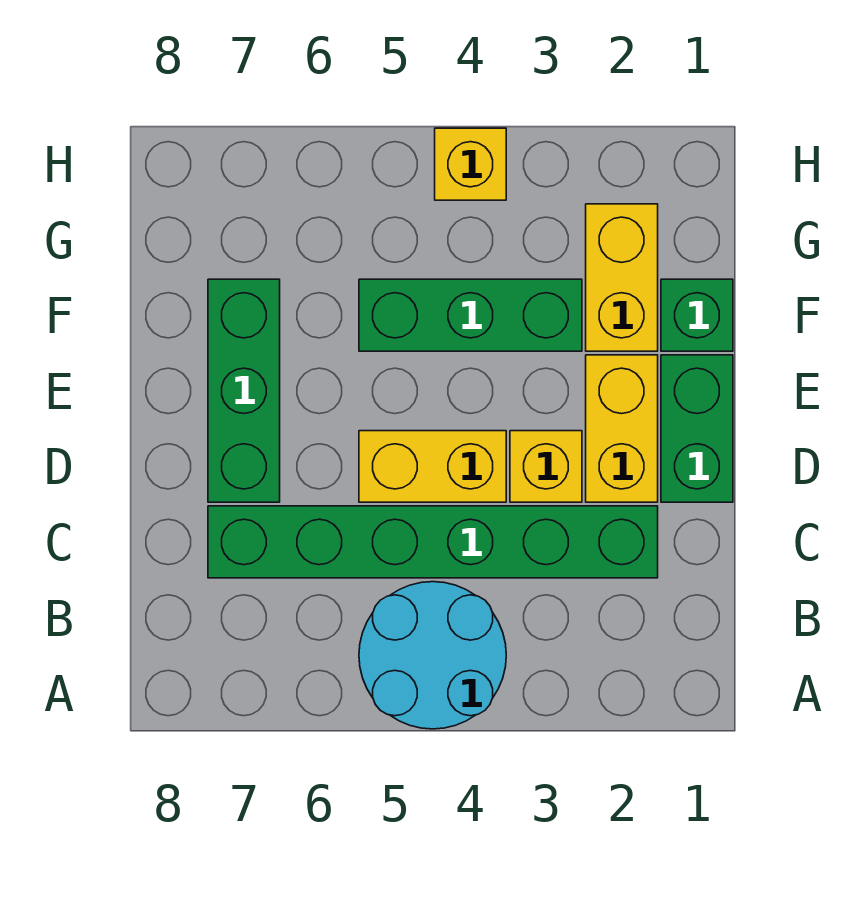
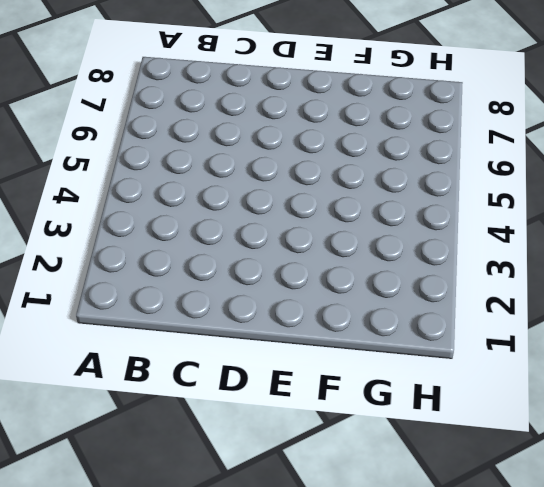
none -> cyan 2x2 round brick [359,582,506,729]
none -> green 1x6 brick [208,506,658,578]

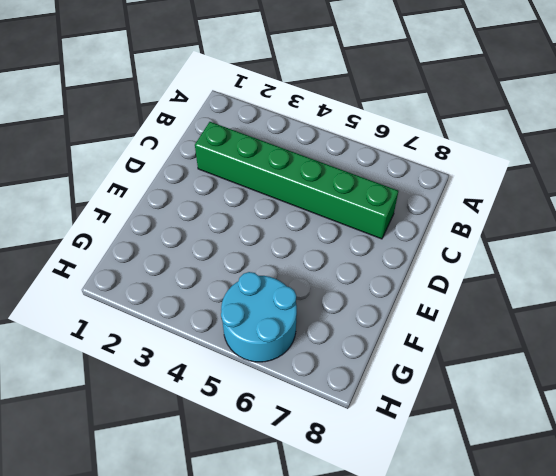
cyan 2x2 round brick [221,272,297,362] -> cyan 2x2 round brick moved to [359,582,506,729]
none -> green 1x2 brick [661,355,733,502]
none -> yellow 1x2 brick [586,355,658,502]

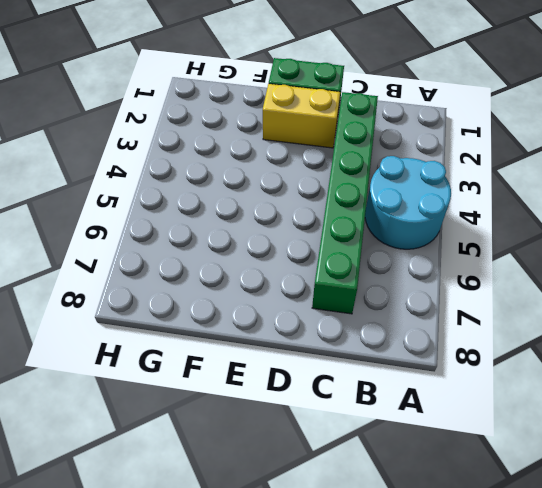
none -> yellow 1x1 brick [510,431,582,502]
none -> yellow 1x2 brick [359,431,506,502]

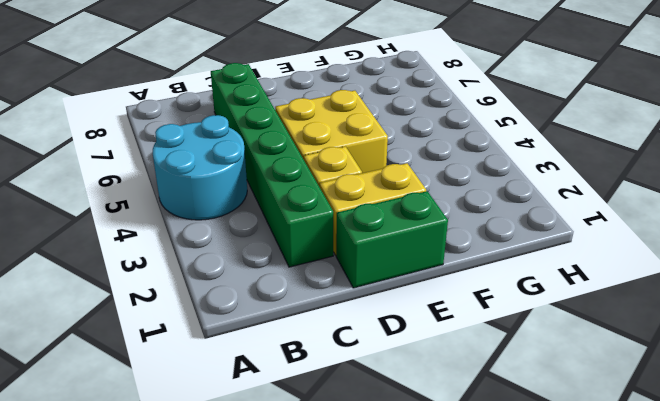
yellow 2x2 brick [275,90,388,173] -> yellow 1x2 brick [359,431,506,502]
none -> green 1x3 brick [208,279,280,502]
none -> green 1x1 brick [661,279,733,351]

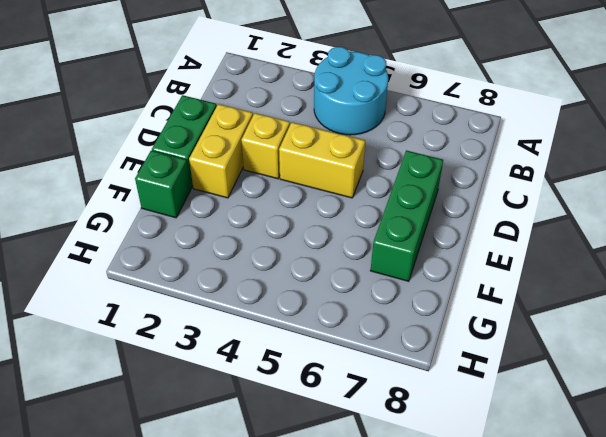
none -> green 1x6 brick [208,506,658,578]
none -> yellow 1x2 brick [586,204,658,351]

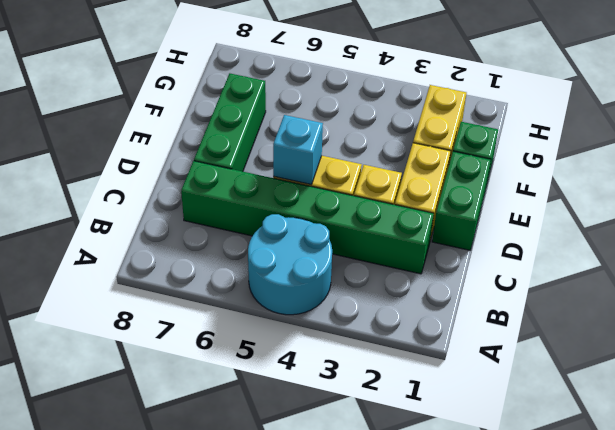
cyan 1x1 brick [273,115,323,184] -> none
none -> green 1x3 brick [359,279,582,351]
none -> yellow 1x1 brick [435,128,506,200]

